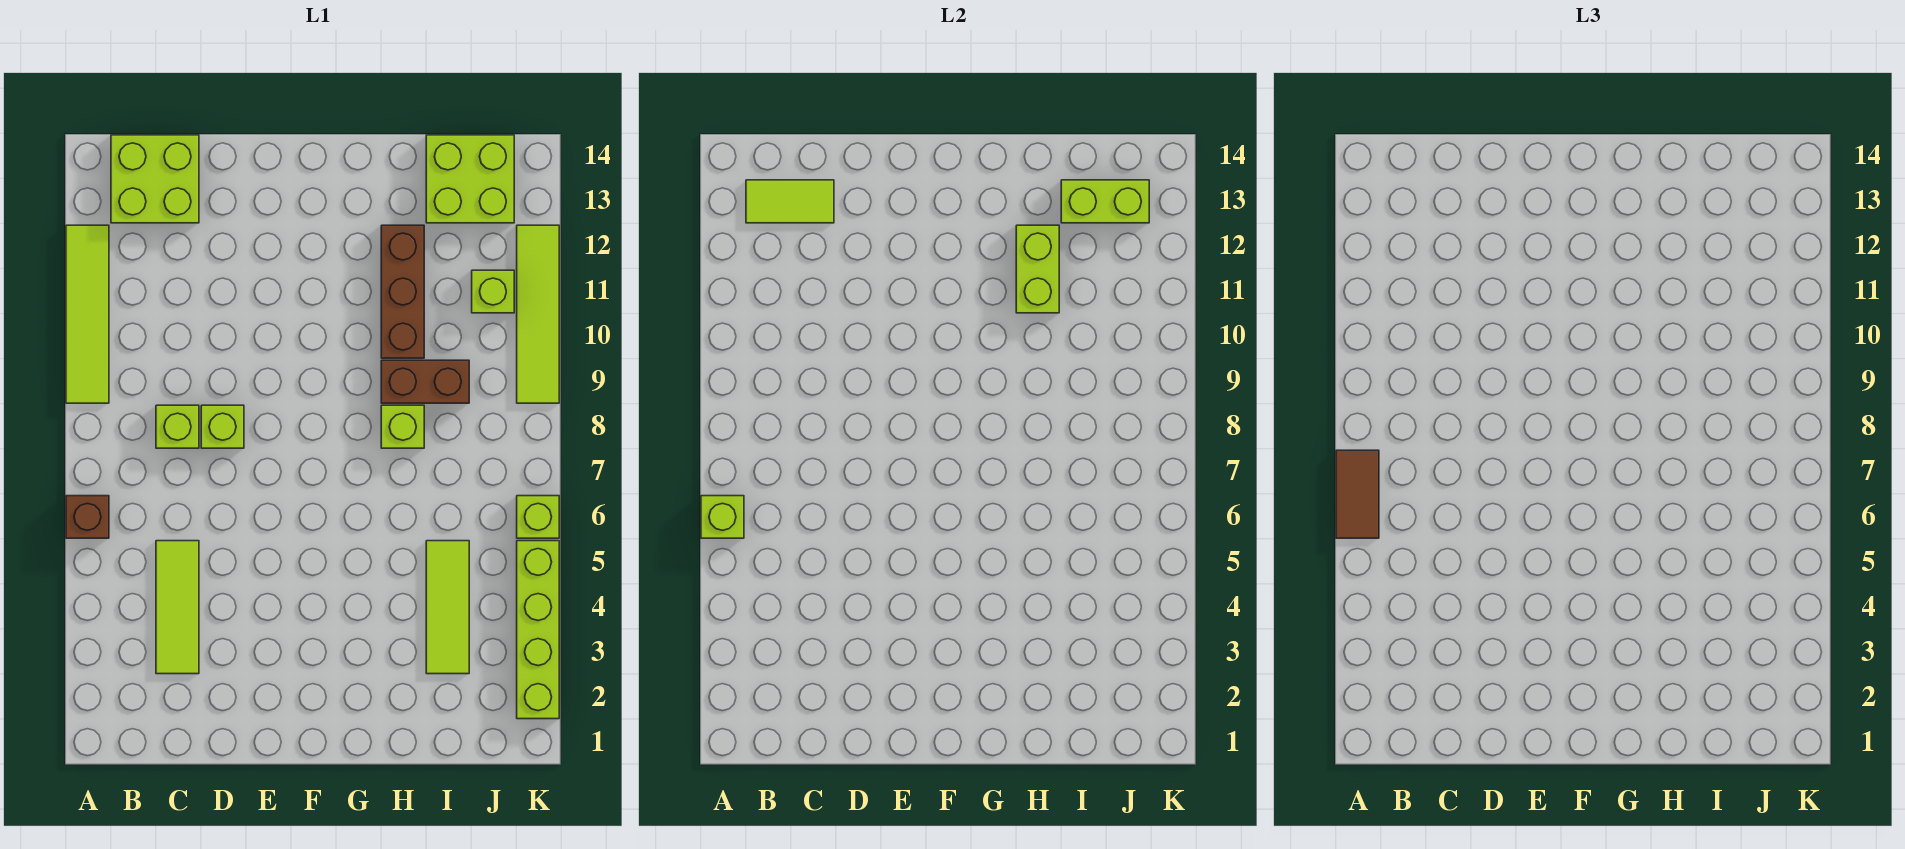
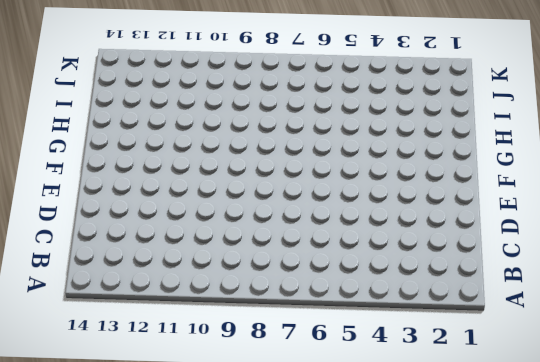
none -> brown 1x1 brick [66,496,109,538]
none -> lime 1x4 tile [66,225,109,403]
none -> lime 2x2 brick [111,135,199,223]

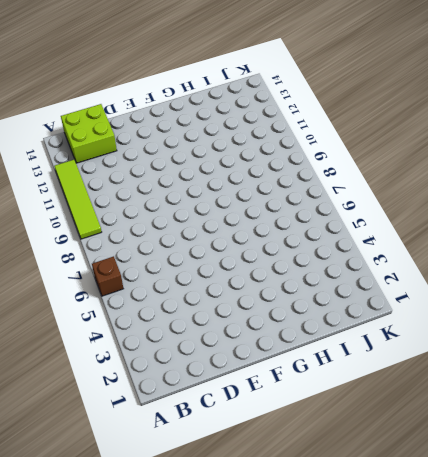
none -> lime 1x3 tile [156,541,199,674]
none -> lime 1x1 brick [156,405,199,448]
none -> lime 1x1 brick [201,405,244,448]

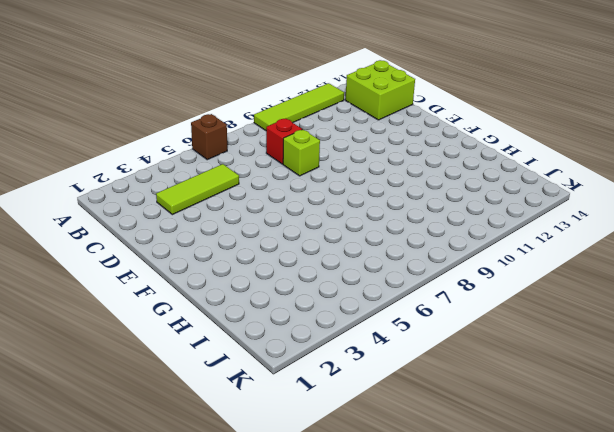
red 1x1 brick [266,118,302,164] -> lime 1x1 brick [156,405,199,448]
none -> lime 1x1 brick [381,405,424,448]
none -> brown 1x2 brick [381,360,469,403]
none -> brown 1x3 brick [381,225,424,358]

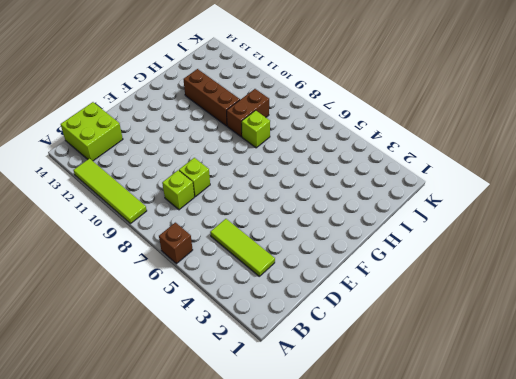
none -> lime 1x3 tile [426,541,469,674]
none -> lime 2x2 brick [426,135,514,223]
none -> lime 1x1 brick [472,270,514,313]

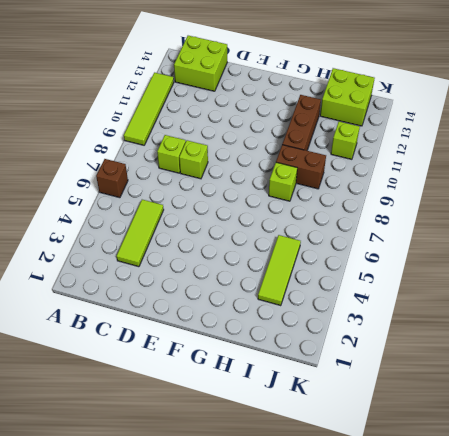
none -> lime 1x4 brick [517,541,559,719]
none -> lime 1x1 brick [517,496,559,538]
none -> lime 1x4 tile [517,225,559,403]

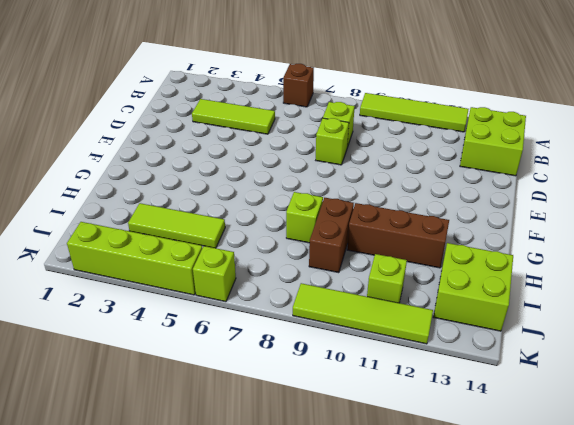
none -> lime 1x1 brick [701,496,744,538]
none -> lime 1x2 tile [746,180,834,223]
none -> lime 1x2 brick [1016,225,1059,313]

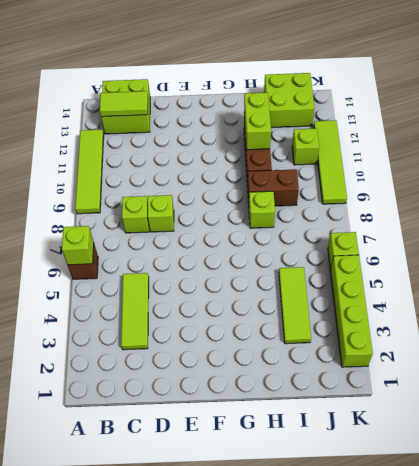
none -> lime 1x2 brick [1061,180,1149,223]
none -> brown 1x2 tile [1336,450,1379,538]

